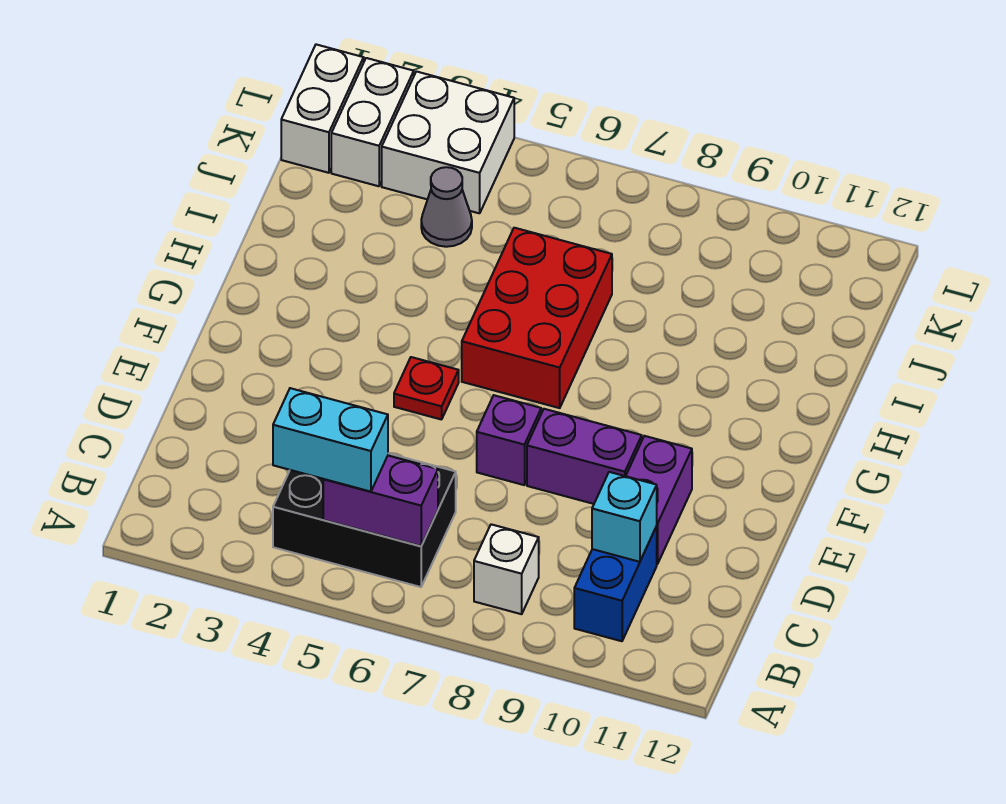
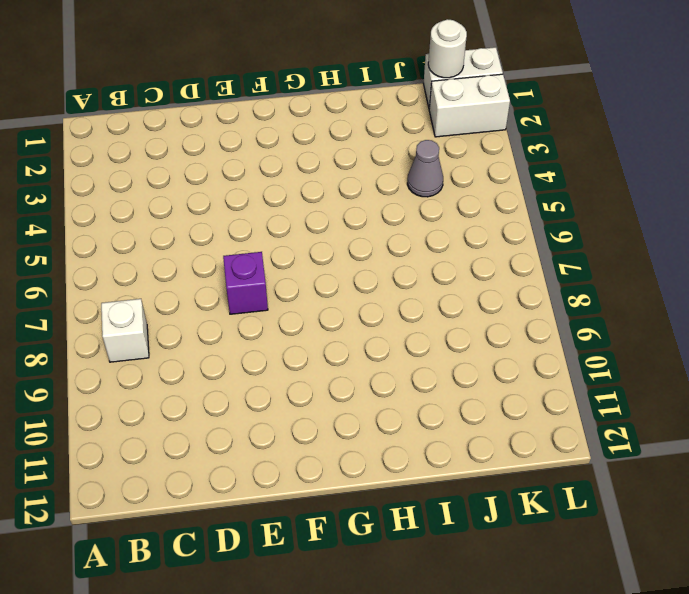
white 1x1 round brick [428,19,467,78] -> none
none -> black 2x3 brick [273,453,456,587]
none -> blue 1x2 brick [574,526,657,641]
none -> purple 1x2 brick [626,436,692,564]

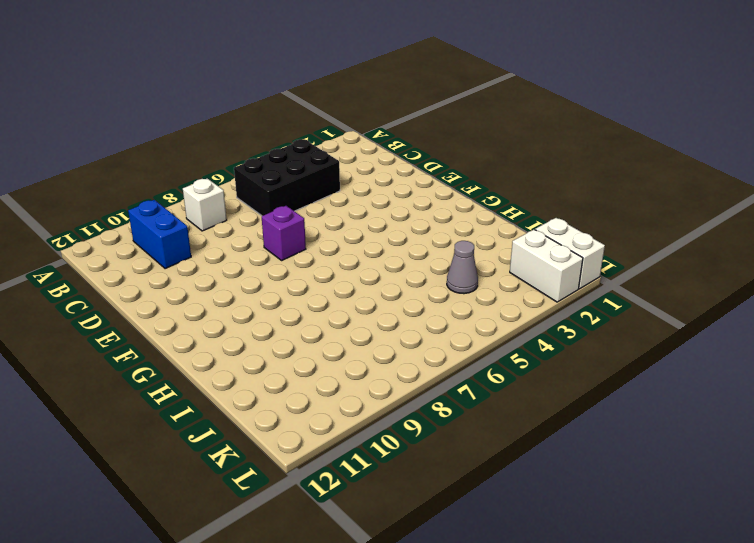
none -> purple 1x2 brick [626,436,692,564]
none -> purple 1x2 brick [527,409,642,504]
none -> red 1x1 plate [394,357,459,420]

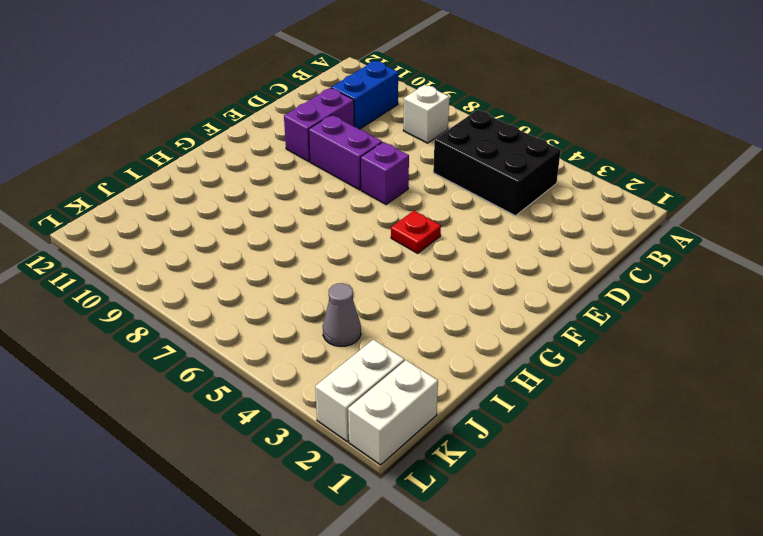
none -> red 2x3 brick [462,228,612,408]
none -> white 2x2 brick [382,71,514,213]
none -> purple 1x2 brick [323,456,438,546]

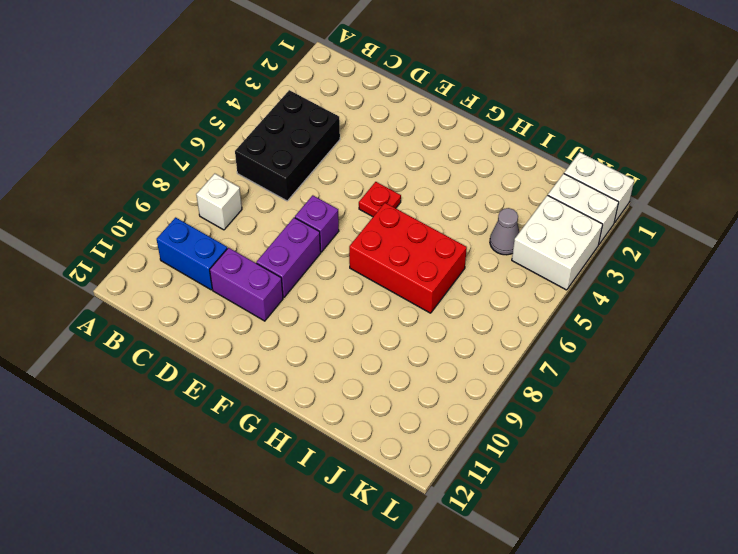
none -> purple 1x2 brick [323,456,438,546]
none -> cyan 1x1 brick [592,472,657,562]
none -> cyan 1x2 brick [273,388,388,492]

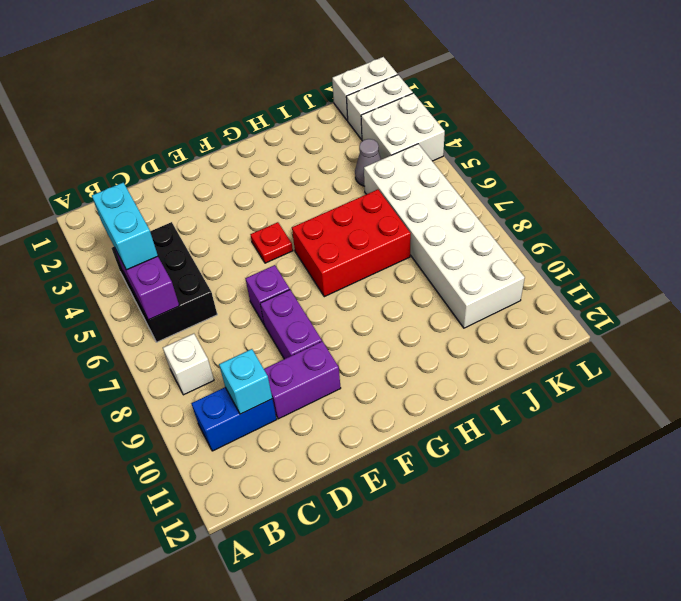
white 2x6 brick [364,144,525,328] -> none

